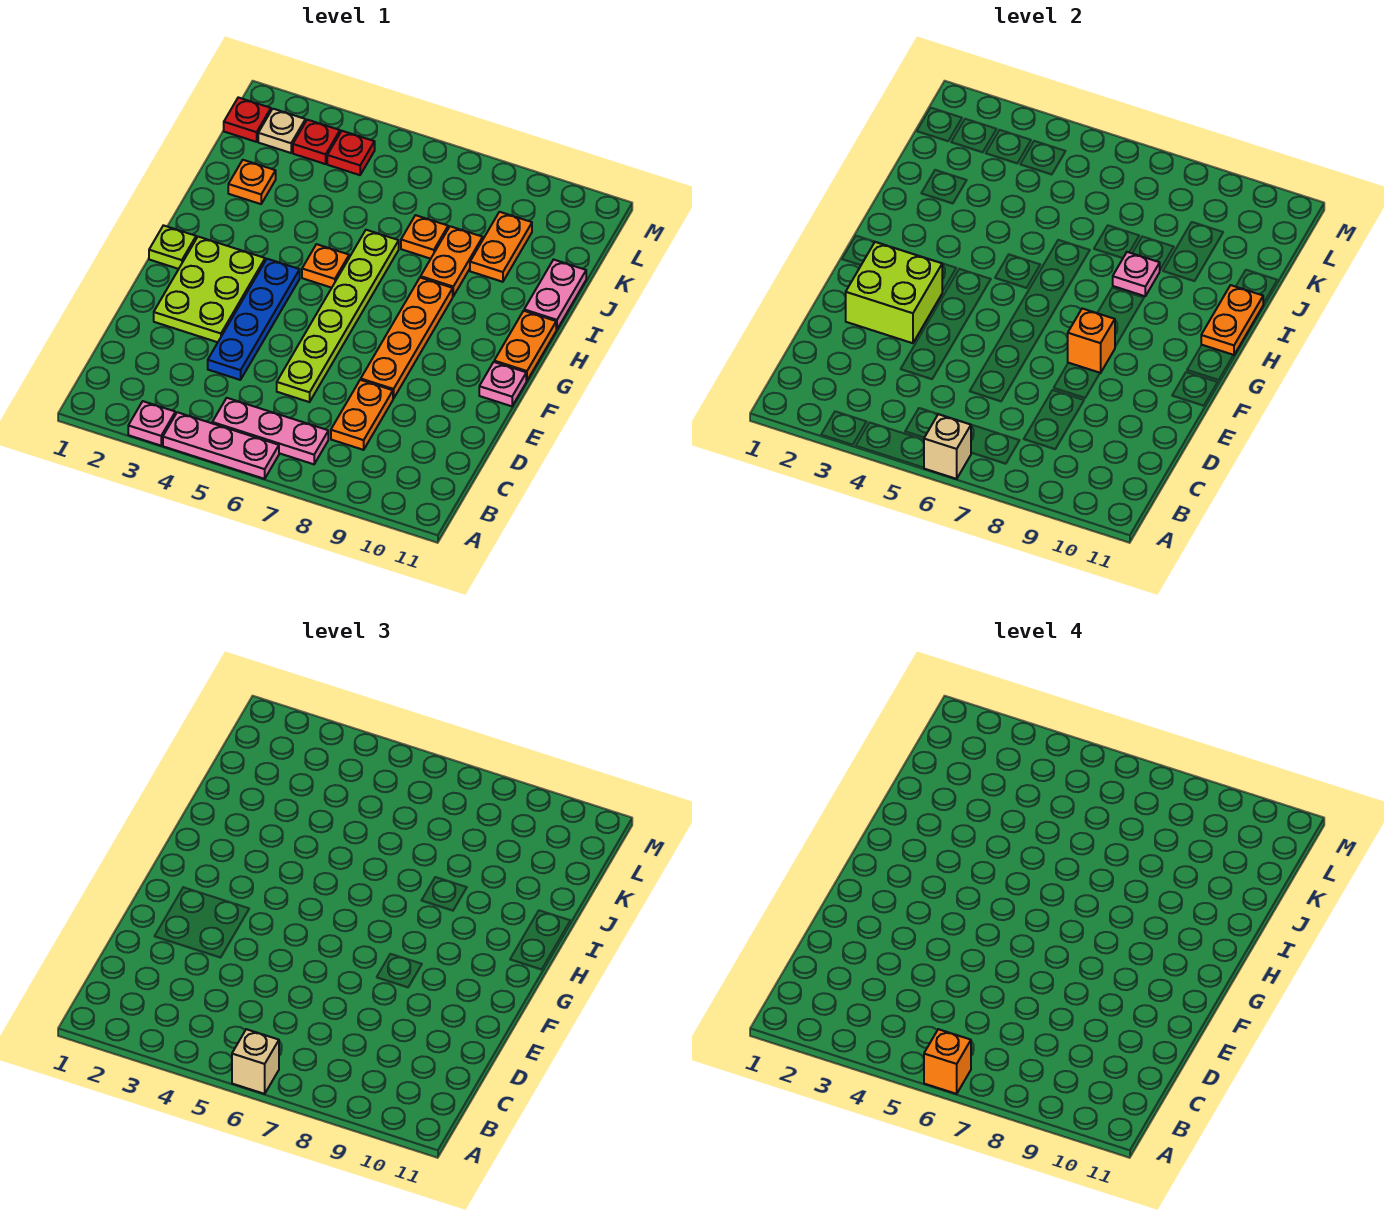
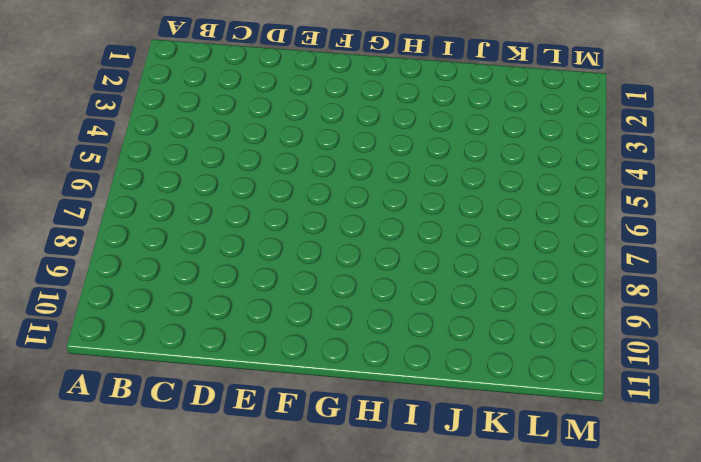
none -> pink 1x1 plate [128,401,175,446]
none -> pink 1x3 plate [163,412,279,479]
none -> pink 1x3 plate [212,398,328,464]

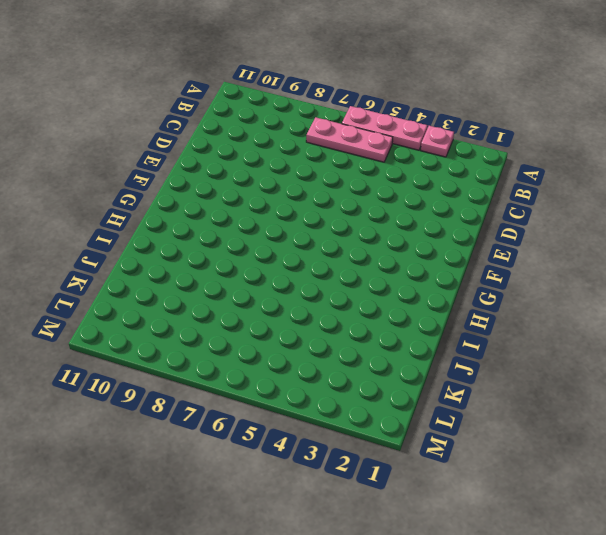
none -> orange 1x2 plate [331,380,393,450]
none -> blue 1x4 plate [208,259,300,380]
none -> lime 1x6 plate [277,230,399,402]

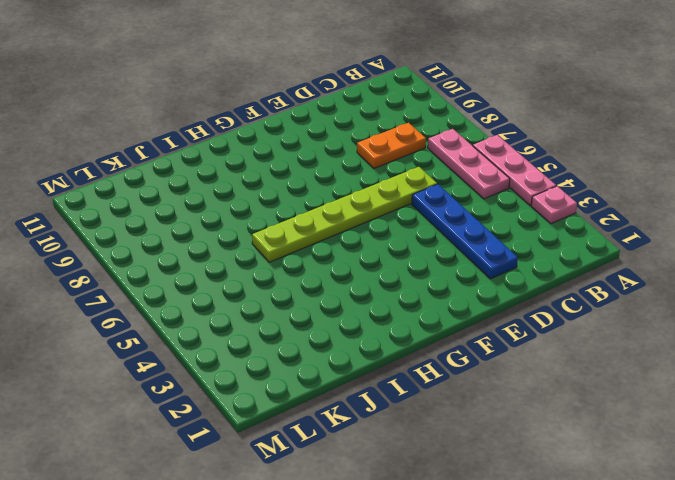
blue 1x4 plate [412,184,518,279] -> blue 1x4 plate turned to [208,259,300,380]
none -> lime 2x3 plate [154,237,265,342]
none -> orange 1x4 plate [361,277,453,399]
none -> pink 1x1 plate [479,362,526,406]

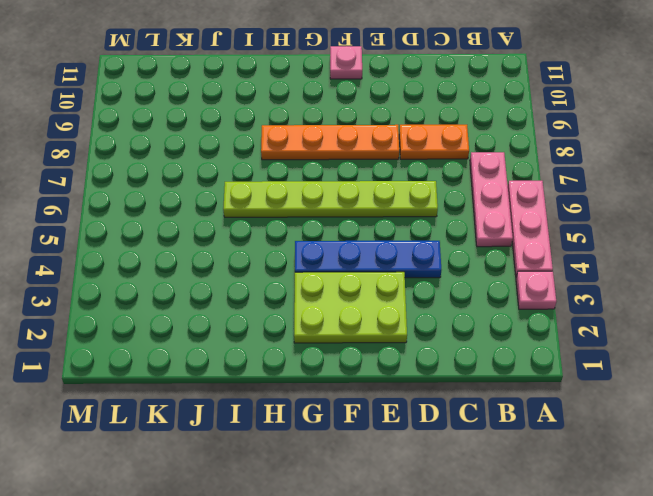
none -> lime 1x1 plate [149,225,196,269]
none -> orange 1x2 plate [494,311,556,381]
none -> orange 1x1 plate [302,244,349,288]

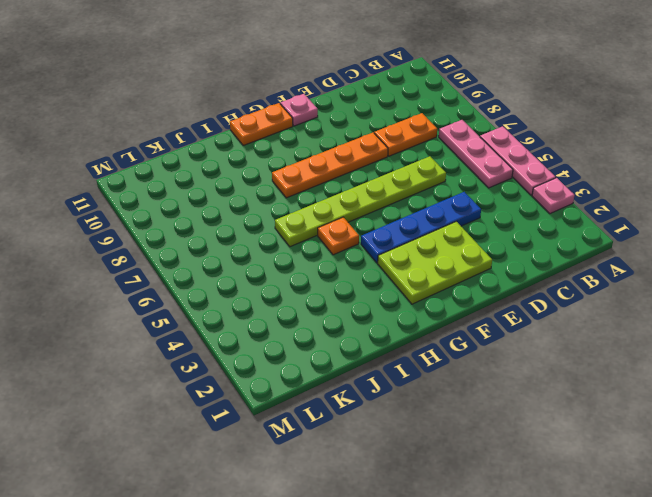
none -> lime 1x1 plate [149,225,196,269]
none -> orange 1x2 plate [421,226,483,296]
none -> pink 1x2 plate [524,260,586,330]

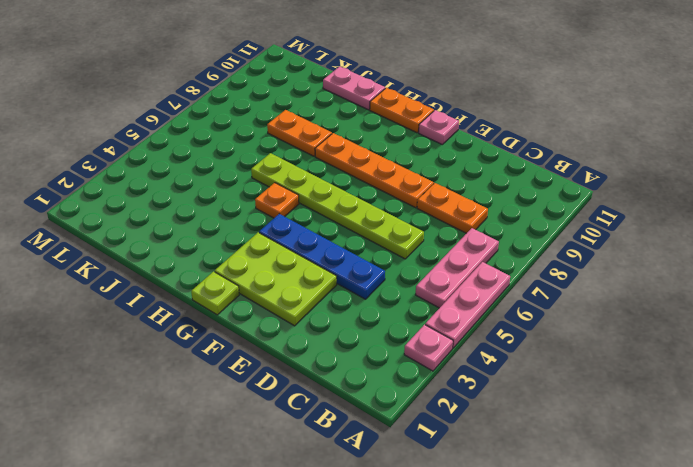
none -> orange 1x1 plate [228,160,276,204]
none -> orange 1x1 plate [401,215,448,259]
none -> orange 1x2 plate [470,212,532,282]

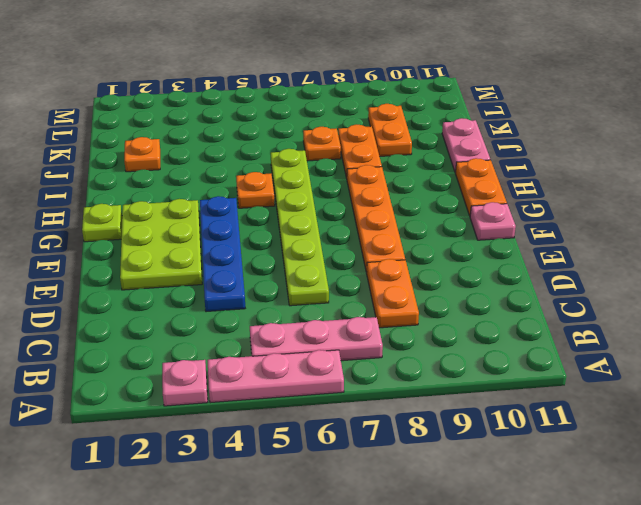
none -> red 1x1 plate [224,97,271,142]
none -> tan 1x1 plate [258,109,305,153]
none -> red 1x1 plate [293,120,340,164]

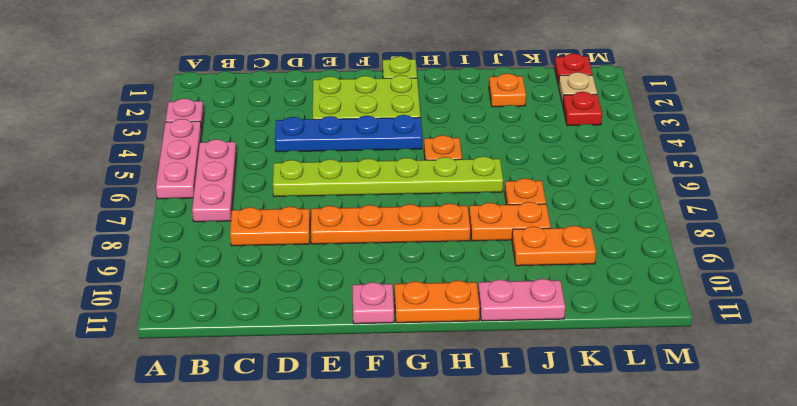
none -> red 1x1 plate [327,131,375,175]
none -> tan 1x1 brick [924,414,971,479]
none -> lime 2x2 brick [846,242,943,343]

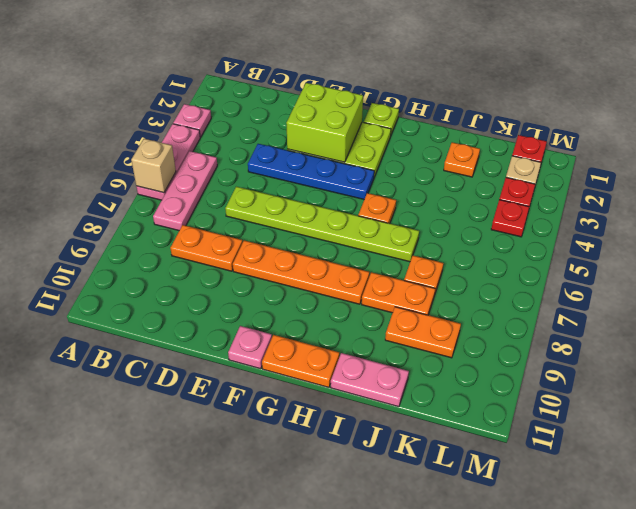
none -> orange 1x1 brick [1068,309,1115,373]
none -> orange 1x2 plate [1201,285,1264,355]
none -> pink 1x1 plate [1113,252,1160,296]

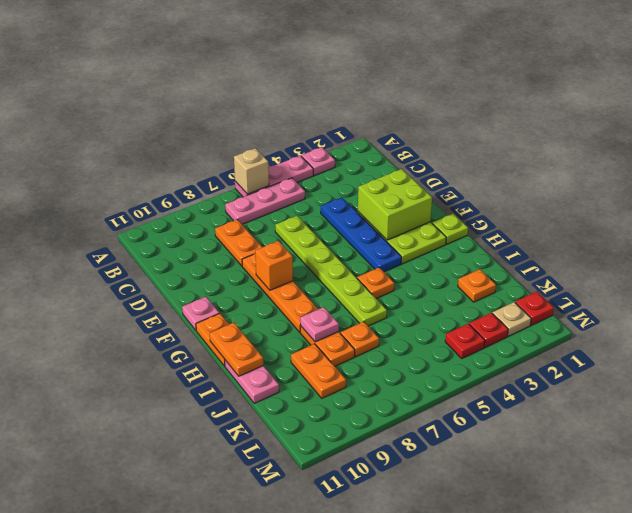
none -> tan 1x1 brick [232,1029,279,1094]
none -> orange 1x1 brick [924,1029,971,1094]

